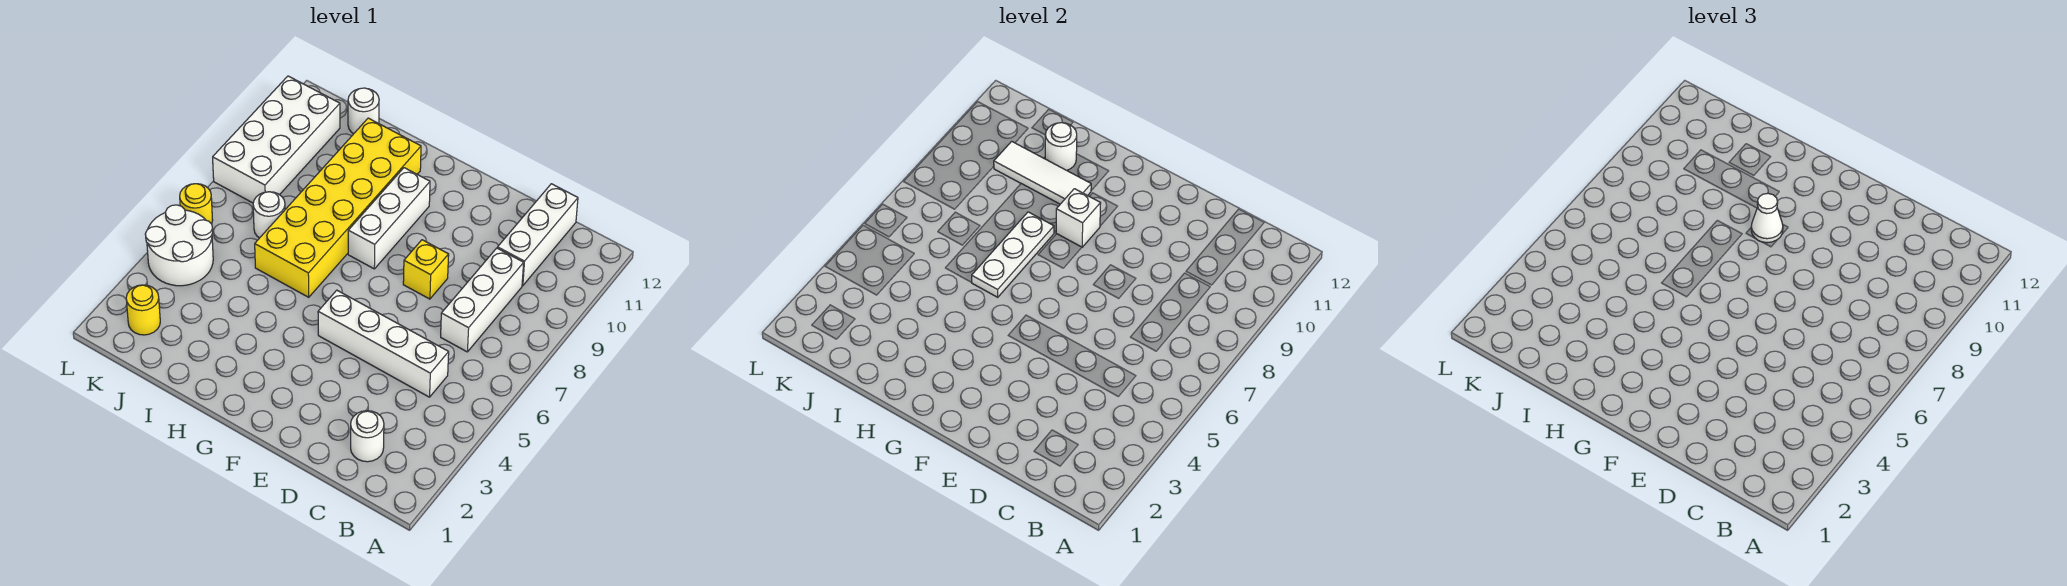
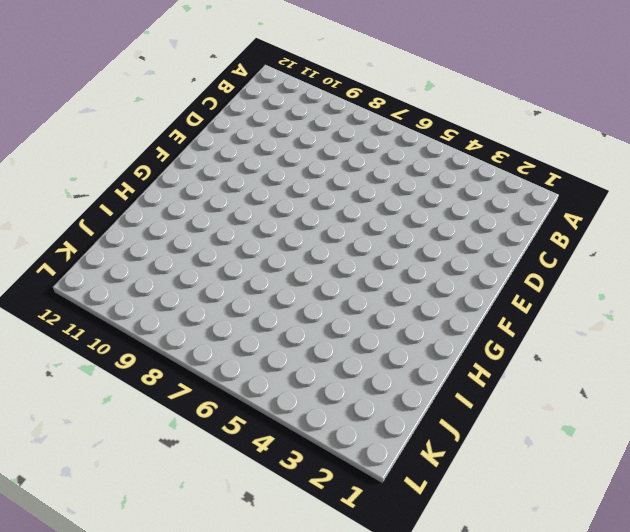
none -> white 1x1 round brick [351,411,384,462]
none -> white 1x4 brick [318,290,449,397]
none -> white 1x3 brick [441,248,524,352]

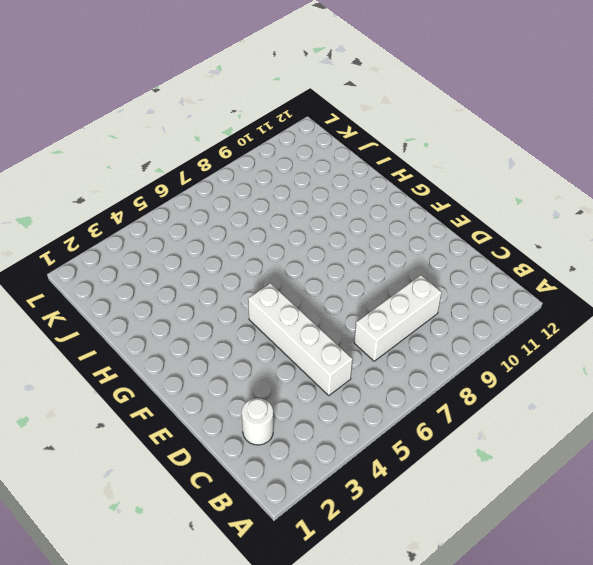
none -> white 1x3 brick [498,184,578,286]
none -> yellow 1x1 brick [403,240,449,299]
none -> white 1x3 brick [348,168,430,269]

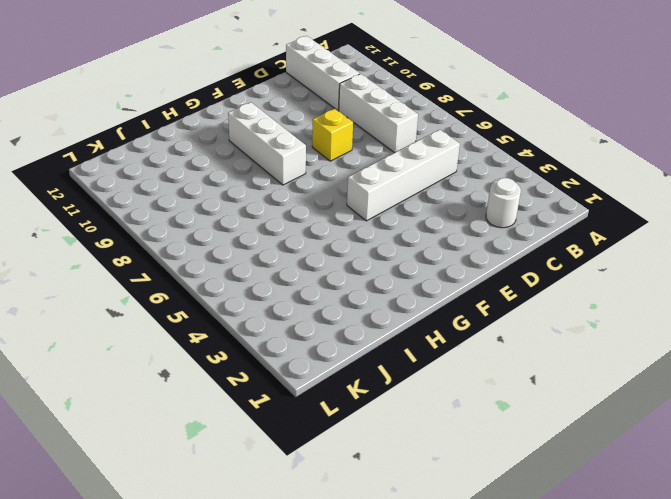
none -> yellow 2x6 brick [255,118,421,297]
none -> white 1x1 round brick [253,192,285,238]
none -> white 1x1 round brick [348,88,379,134]

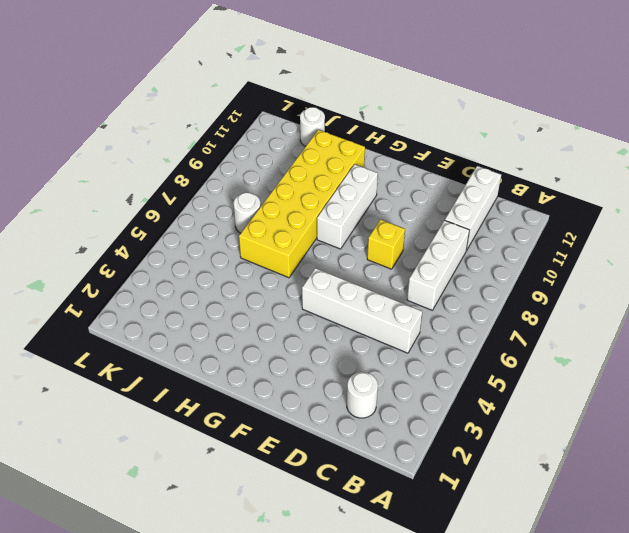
none -> yellow 1x1 round brick [126,285,160,335]
none -> white 2x2 round brick [145,205,213,286]
none -> white 2x4 brick [213,76,340,203]

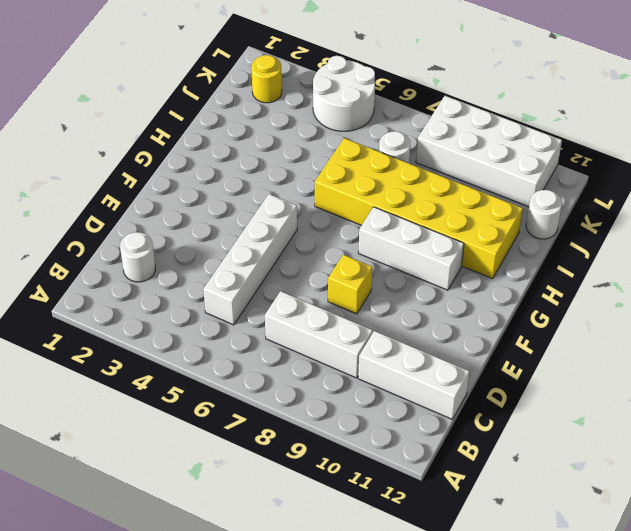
none -> yellow 1x1 round brick [180,184,213,224]
none -> white 1x1 brick [1056,189,1101,247]
none -> white 1x3 plate [971,212,1054,297]

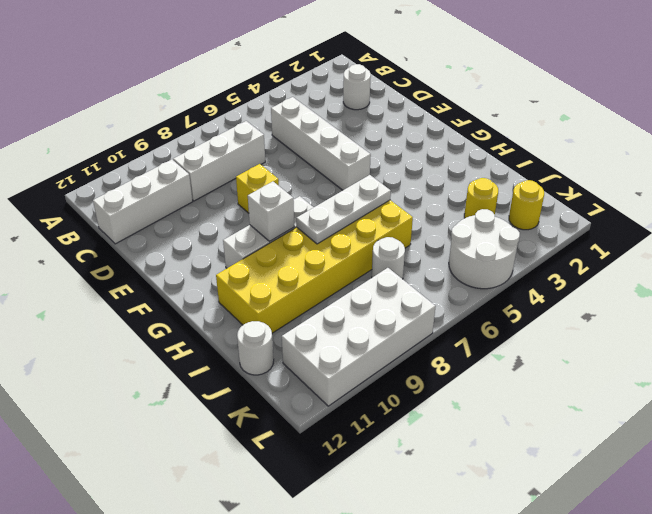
yellow 1x1 round brick [464,178,498,218] -> yellow 1x1 round brick moved to [180,184,213,224]
none -> white 1x3 tile [994,141,1091,204]
none -> white 1x1 round brick [1045,123,1077,170]
none -> white 1x1 cone [1751,193,1783,243]

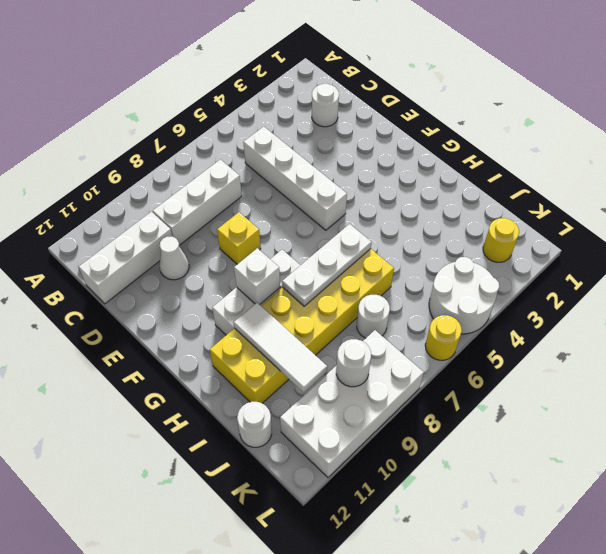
white 1x1 cone [159,237,189,280] -> white 1x1 cone moved to [1751,193,1783,243]
white 1x1 round brick [336,339,371,387] -> white 1x1 round brick moved to [1045,123,1077,170]

